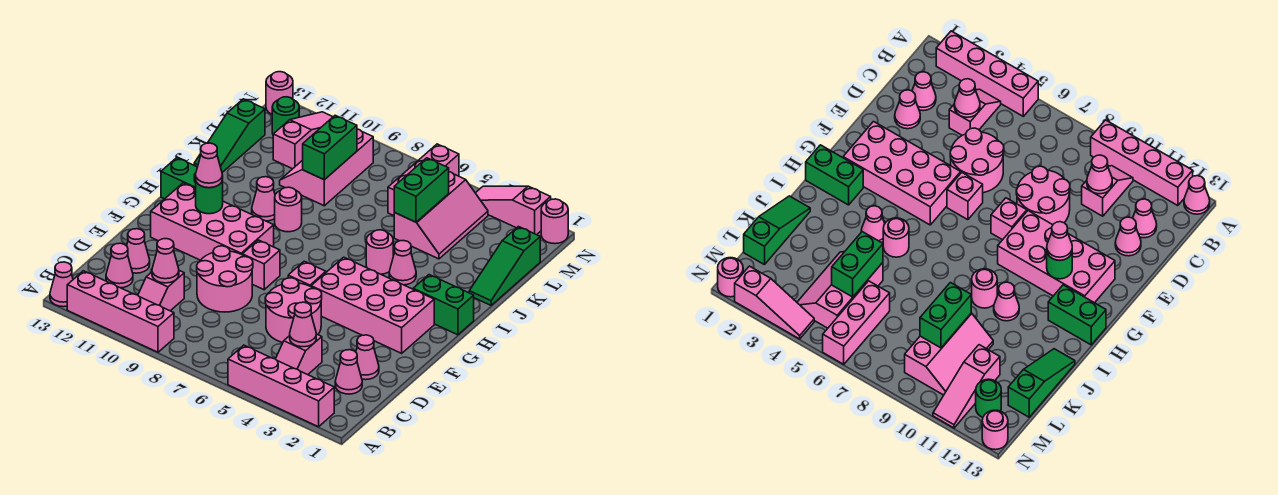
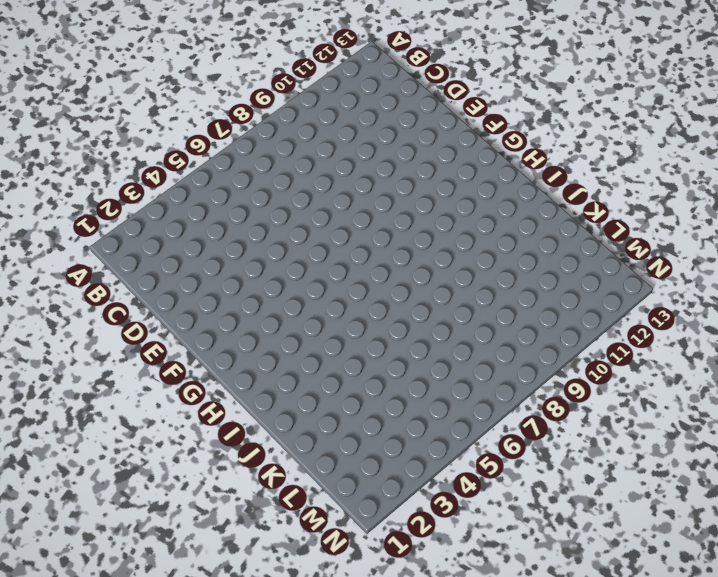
none -> pink 1x4 brick [228,345,334,427]
none -> pink 1x4 brick [67,271,174,352]
none -> pink 1x1 cone [50,262,73,307]
none -> pink 1x2 slope [276,334,322,375]

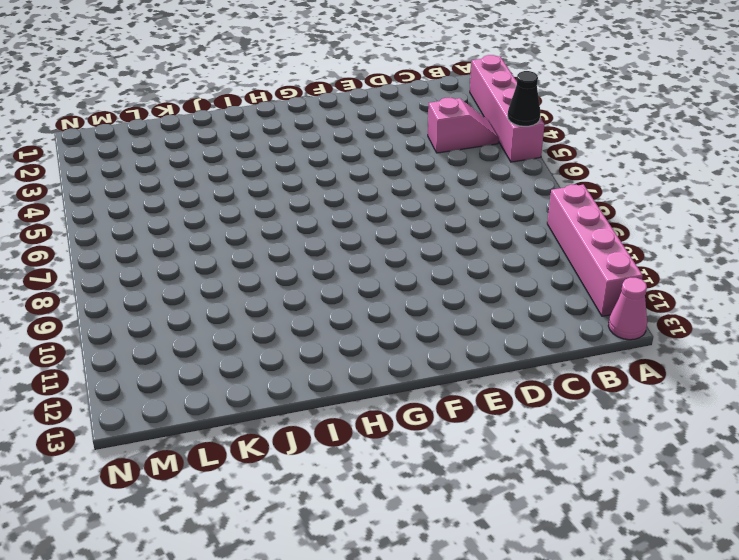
black 1x1 cone [508,71,541,126] -> none
none -> pink 1x2 slope [138,271,184,311]
none -> pink 1x1 cone [335,350,362,394]
none -> pink 1x1 cone [106,243,133,288]
none -> pink 1x1 cone [356,335,379,380]

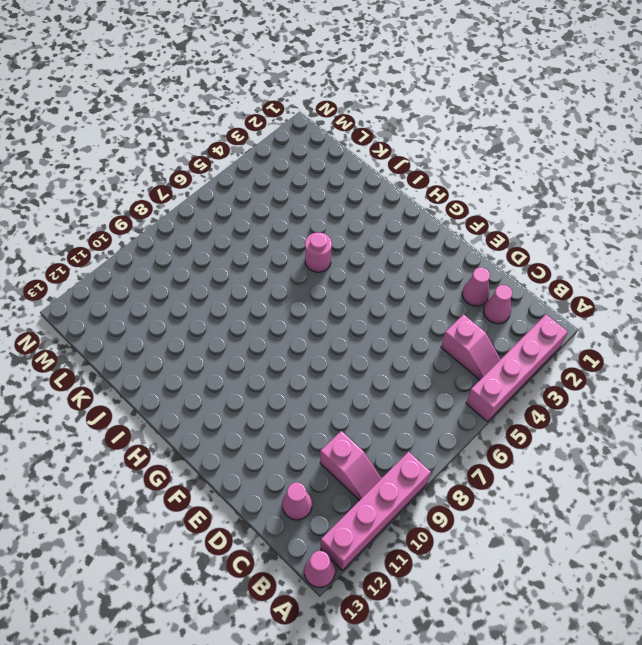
none -> pink 2x2 round brick [265,278,322,343]
none -> pink 2x2 round brick [197,246,253,312]
none -> pink 1x1 cone [127,229,150,273]
none -> pink 2x4 brick [311,257,434,353]

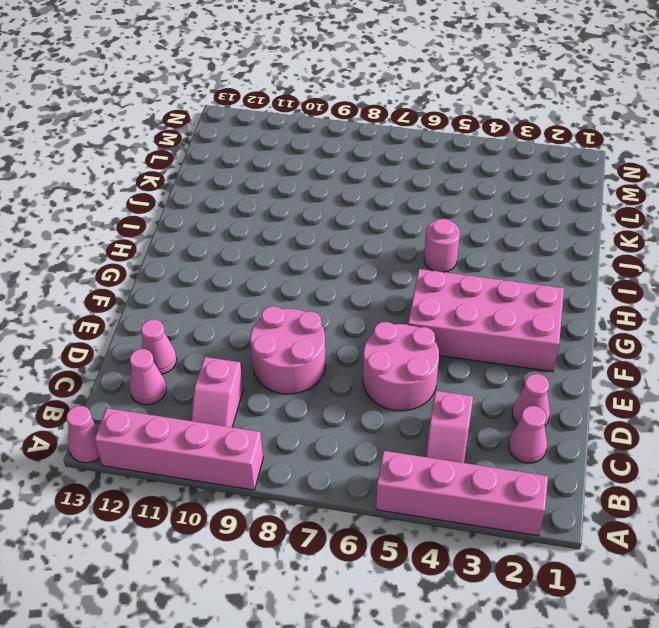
none -> pink 1x1 brick [288,261,326,287]
none -> pink 1x1 brick [242,240,280,290]
none -> pink 2x4 brick [151,183,274,260]
none -> green 1x2 brick [413,275,474,335]

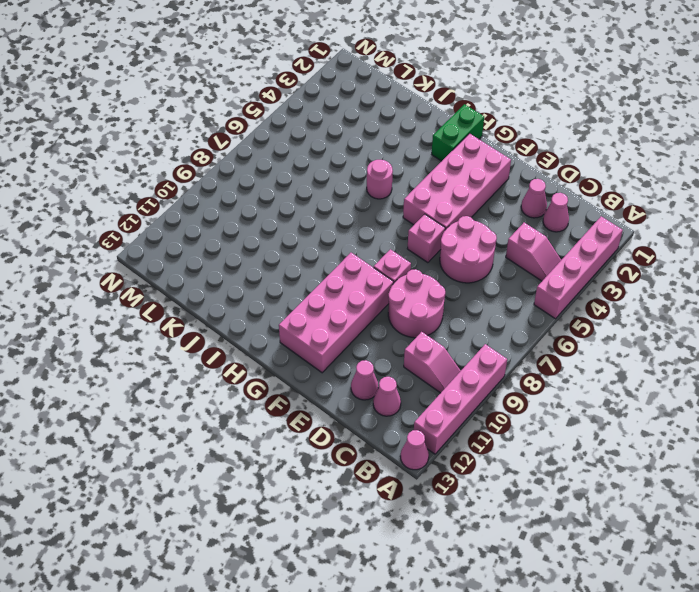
none -> green 1x2 brick [161,158,197,199]
none -> pink 1x1 cone [389,241,416,285]
none -> pink 1x1 round brick [275,187,302,232]
none -> pink 1x1 cone [252,177,275,221]

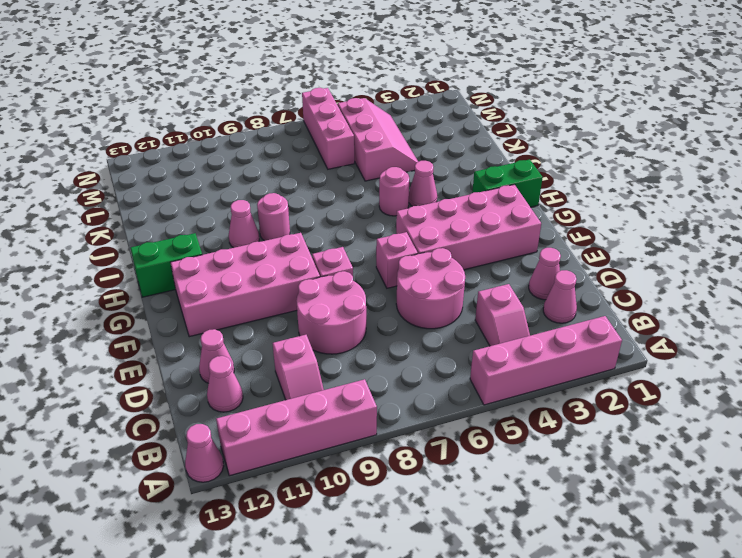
none -> green 1x3 slope [469,227,540,305]
none -> green 1x3 slope [194,99,265,172]
none -> pink 2x3 slope [280,129,373,206]
none -> pink 1x3 slope [273,112,332,169]

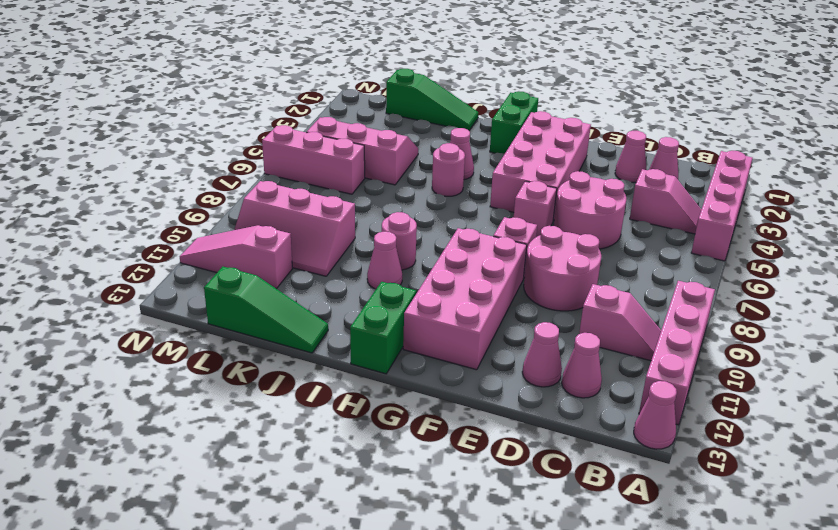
none -> green 1x1 round brick [272,97,299,134]
none -> pink 1x1 round brick [541,199,568,244]
none -> pink 1x3 slope [476,186,551,235]
none -> pink 1x1 round brick [266,72,293,114]

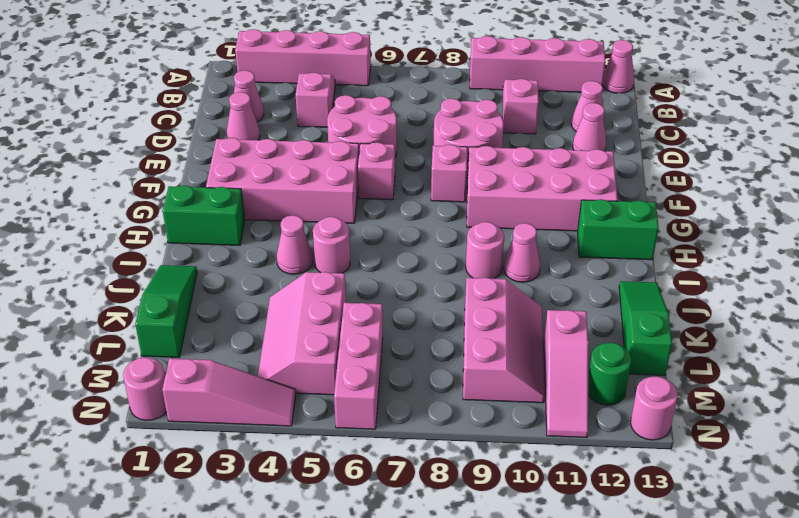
none -> pink 1x1 cone [290,302,316,347]
none -> pink 1x1 cone [152,239,179,283]
none -> green 1x1 round brick [196,180,223,214]
none -> green 1x2 brick [394,158,449,222]

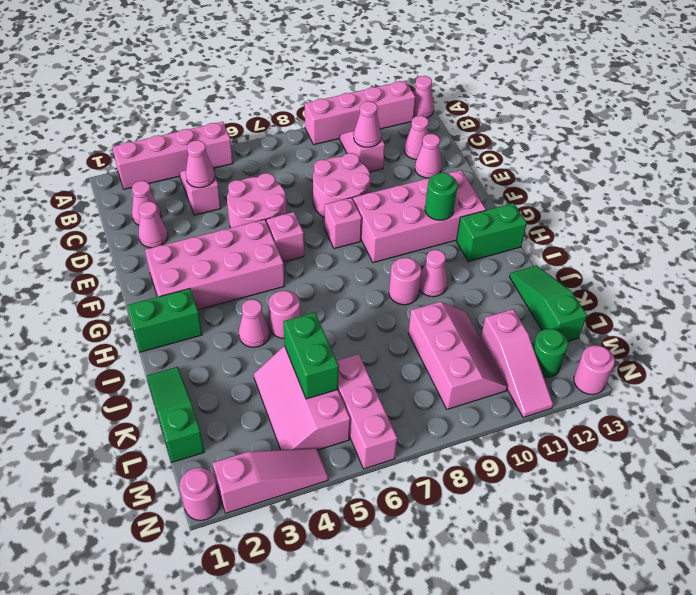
none -> green 1x2 brick [303,115,357,180]
none -> pink 1x1 cone [196,143,223,188]

